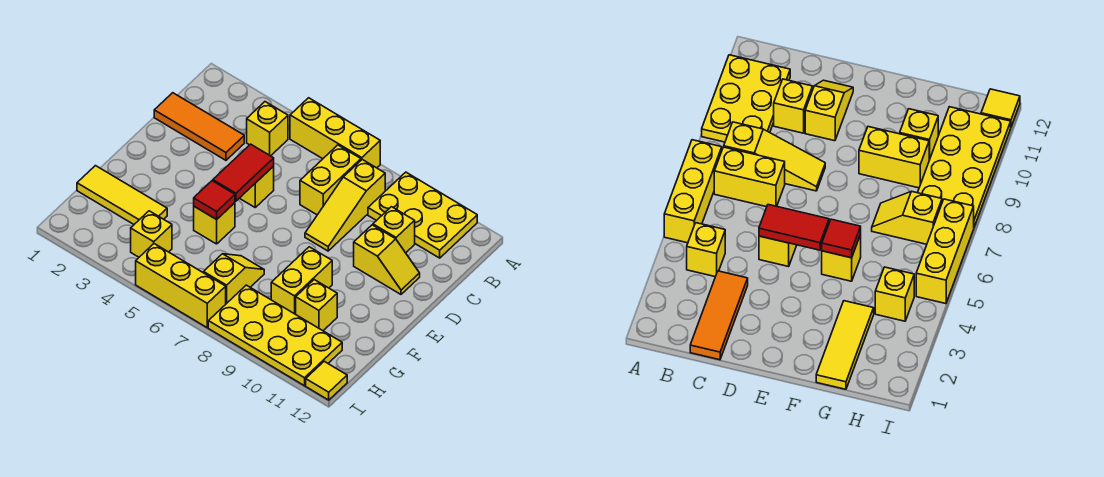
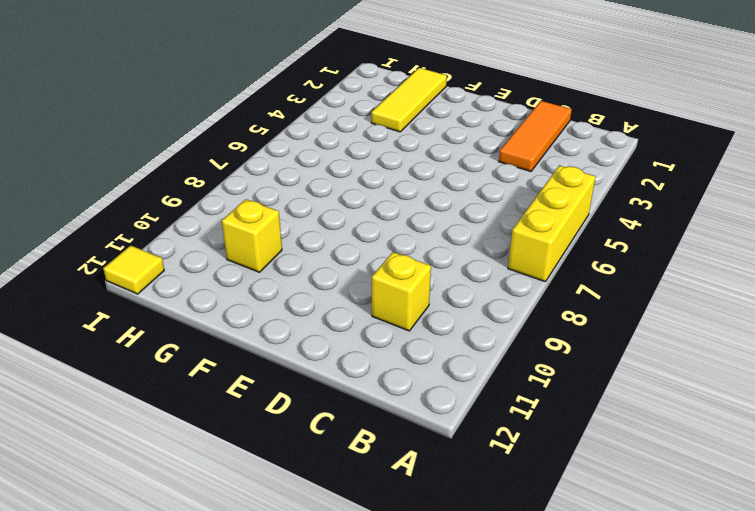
none -> yellow 2x3 plate [368,172,477,258]
none -> yellow 1x1 brick [247,102,288,156]
none -> yellow 1x2 brick [300,145,361,215]

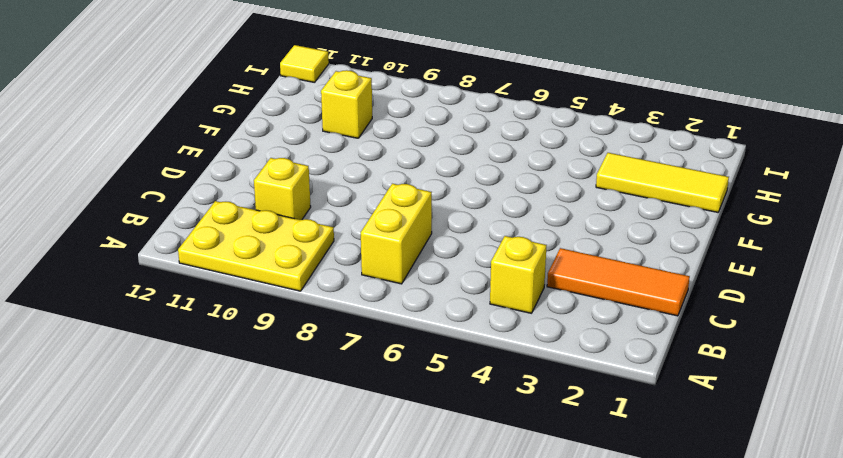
none -> yellow 1x3 brick [290,98,380,168]
none -> yellow 1x3 slope [305,160,385,251]
none -> yellow 1x1 brick [240,166,274,207]

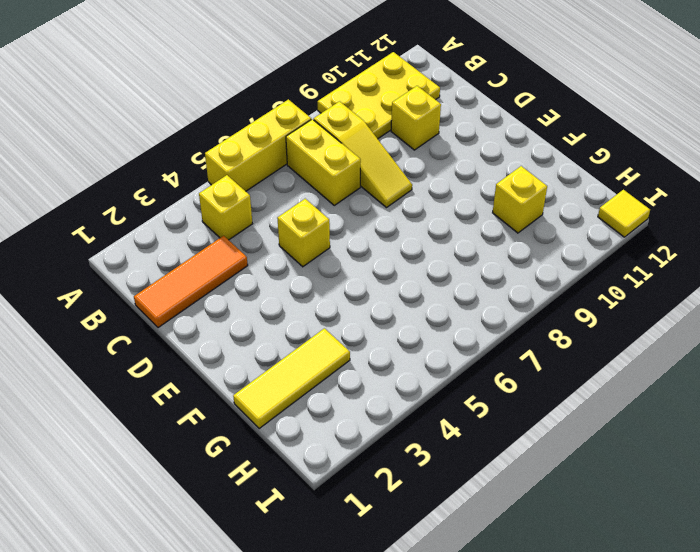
none -> yellow 1x2 slope [354,225,420,294]
none -> yellow 1x1 brick [194,203,235,244]
none -> yellow 1x2 brick [271,247,332,314]

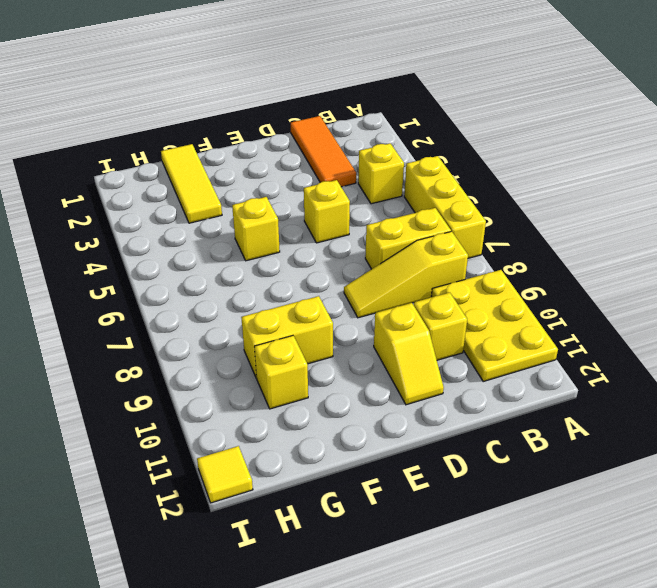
none -> yellow 1x2 slope [204,254,264,304]
none -> yellow 1x1 brick [131,211,172,257]
none -> yellow 2x4 plate [208,285,342,386]

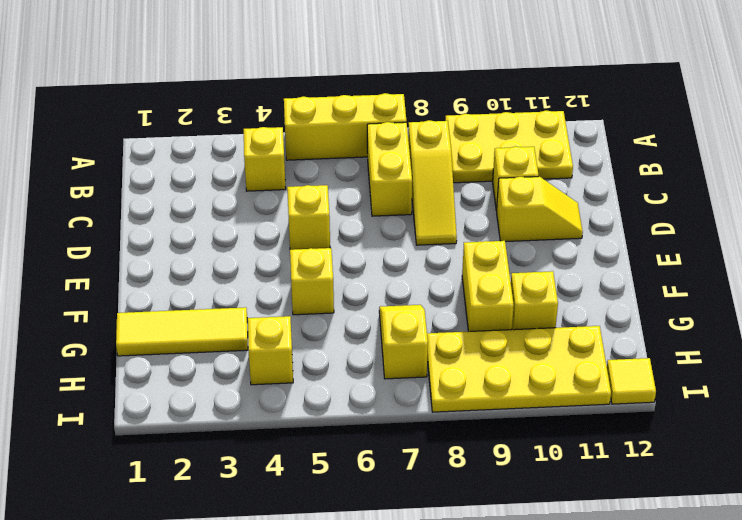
none -> orange 1x3 tile [154,93,244,160]
none -> yellow 1x3 brick [136,244,226,327]
none -> red 1x2 tile [213,144,274,201]

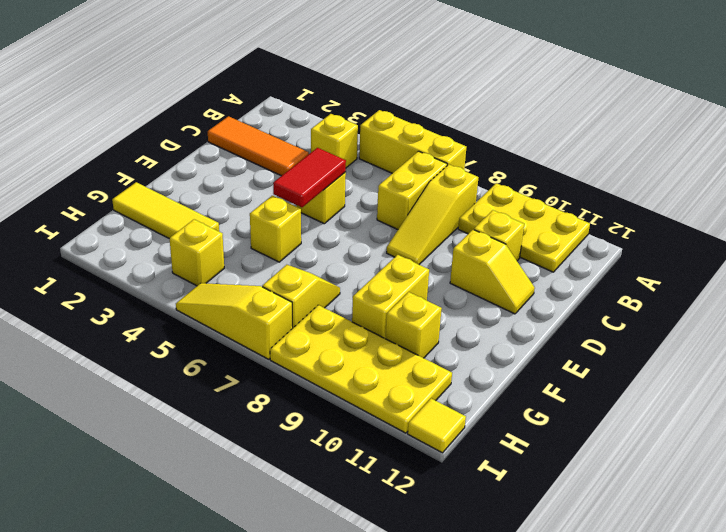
yellow 1x3 slope [176,283,293,359] -> yellow 1x3 brick [136,244,226,327]
none -> red 1x1 tile [194,181,235,220]

